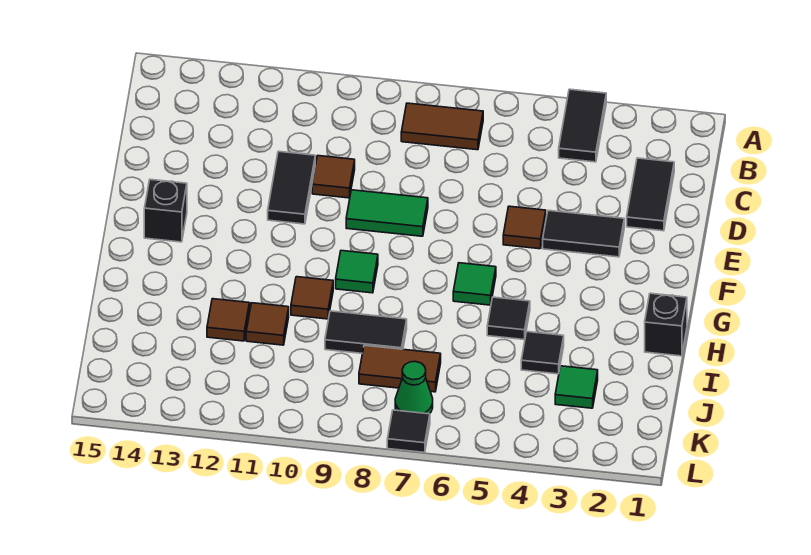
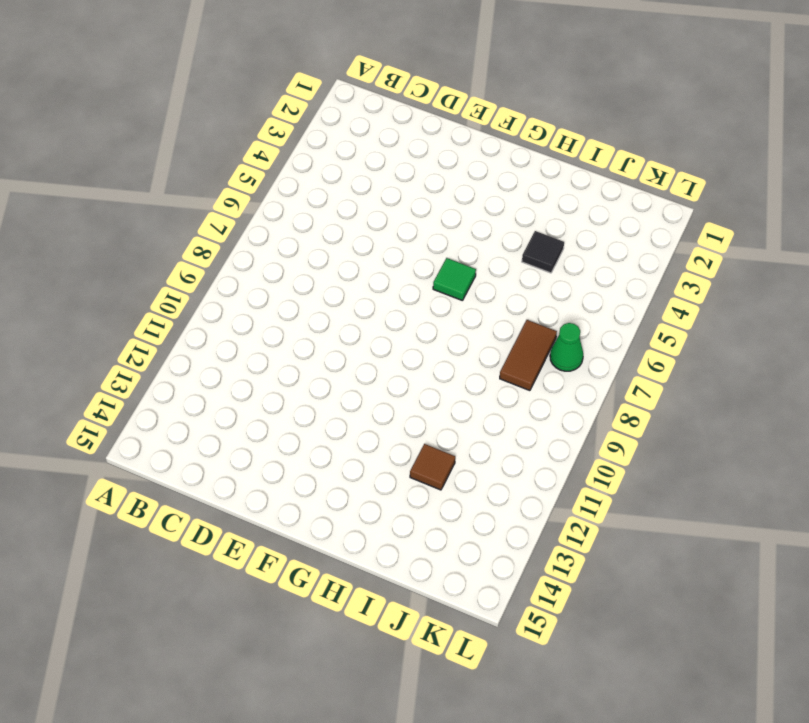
none -> black 1x2 tile [559,89,606,162]
none -> brown 1x2 tile [401,103,483,150]
none -> black 1x2 tile [627,158,674,231]

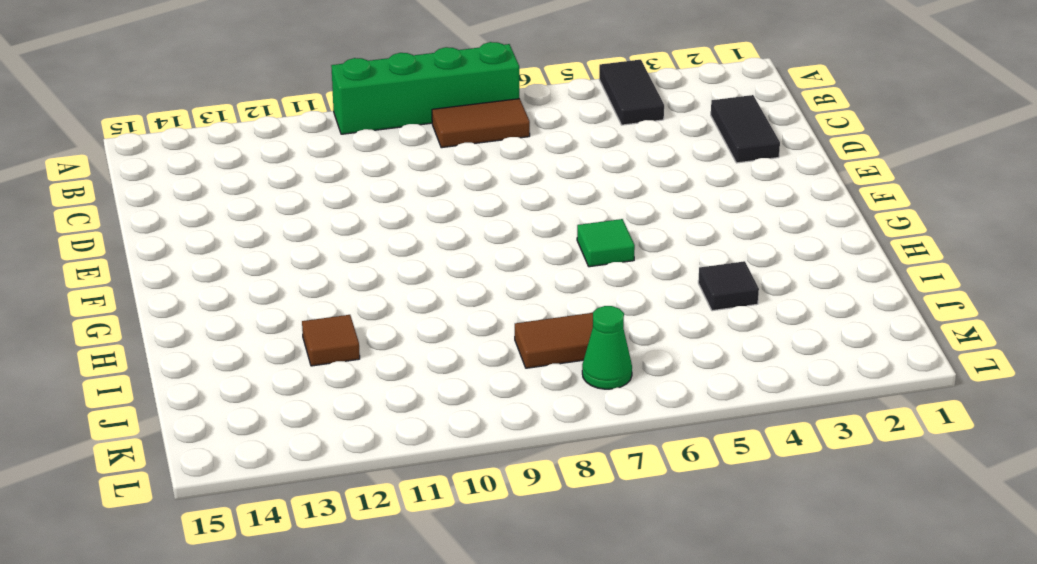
green 1x4 brick [331,42,519,134] -> none
none -> brown 1x1 tile [312,156,355,198]
none -> black 1x2 tile [268,151,315,224]
none -> black 1x2 tile [543,210,624,257]

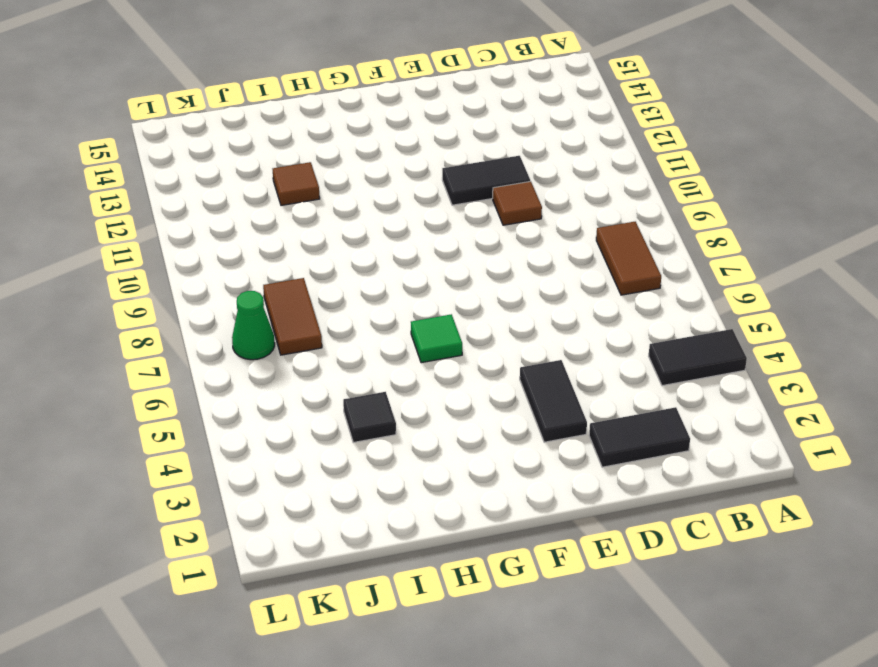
none -> brown 1x1 tile [503,206,546,249]
none -> green 1x2 tile [346,190,428,236]
none -> black 1x1 brick [144,179,187,242]

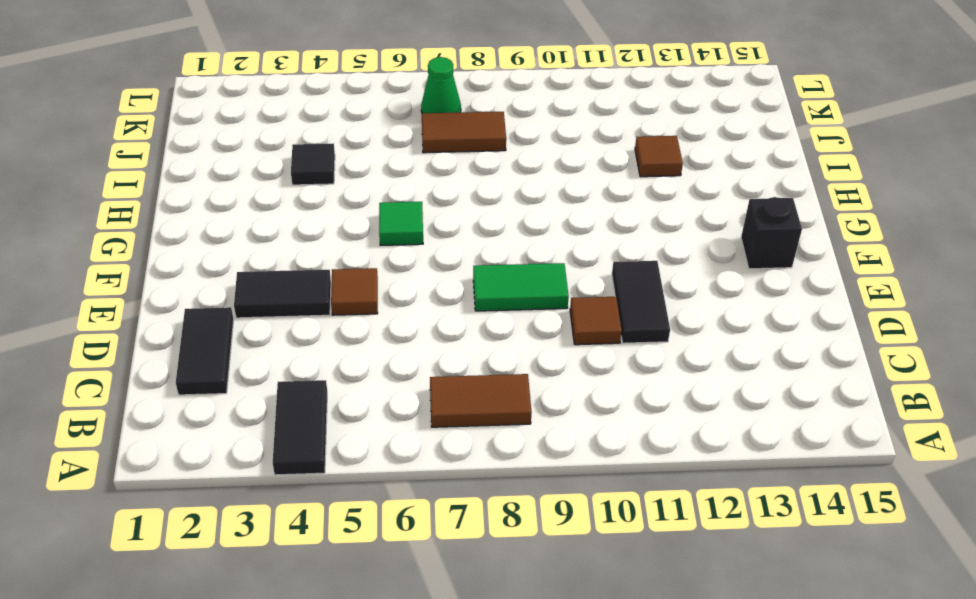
none -> green 1x1 tile [336,251,378,293]
none -> black 1x1 brick [645,293,687,356]
none -> black 1x1 tile [487,297,530,340]

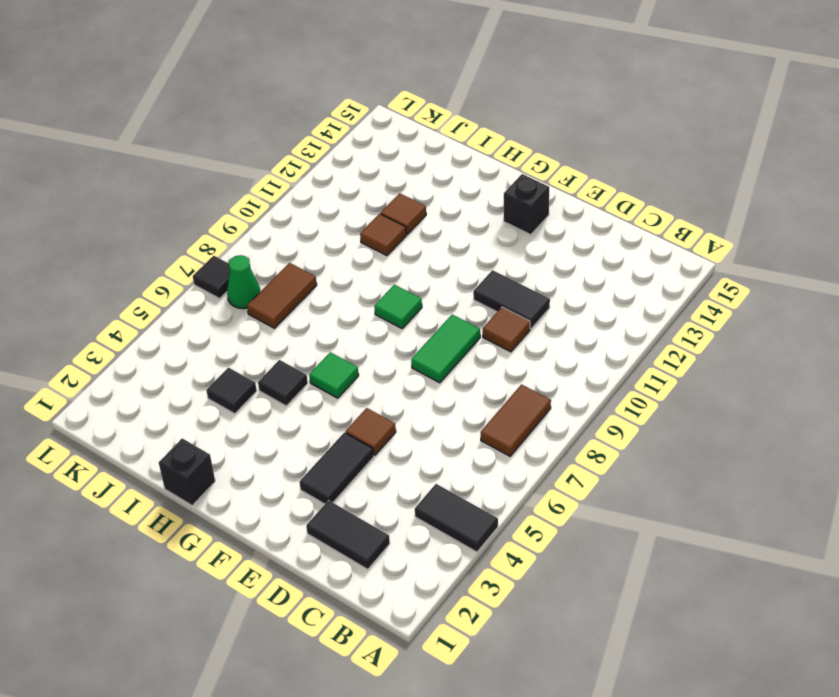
none -> brown 1x1 tile [291,277,333,319]
none -> black 1x2 tile [325,311,407,353]
none -> green 1x1 tile [555,366,598,408]

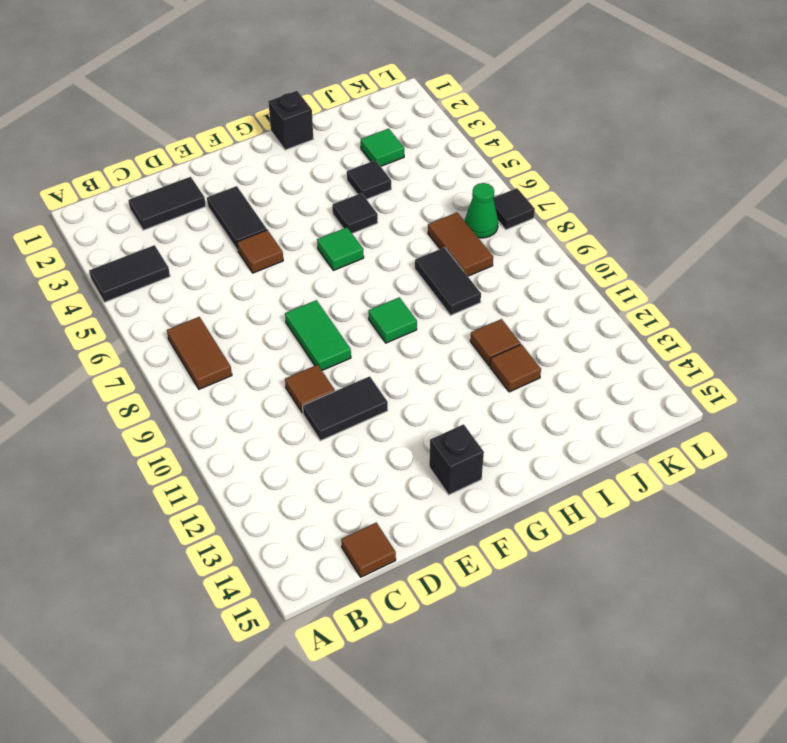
brown 1x1 tile [341,523,396,577] -> brown 1x1 tile moved to [291,277,333,319]

